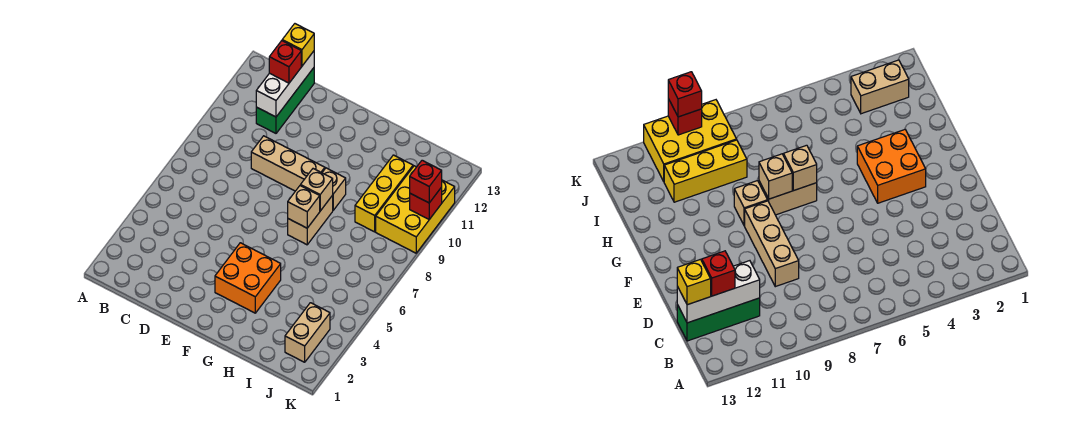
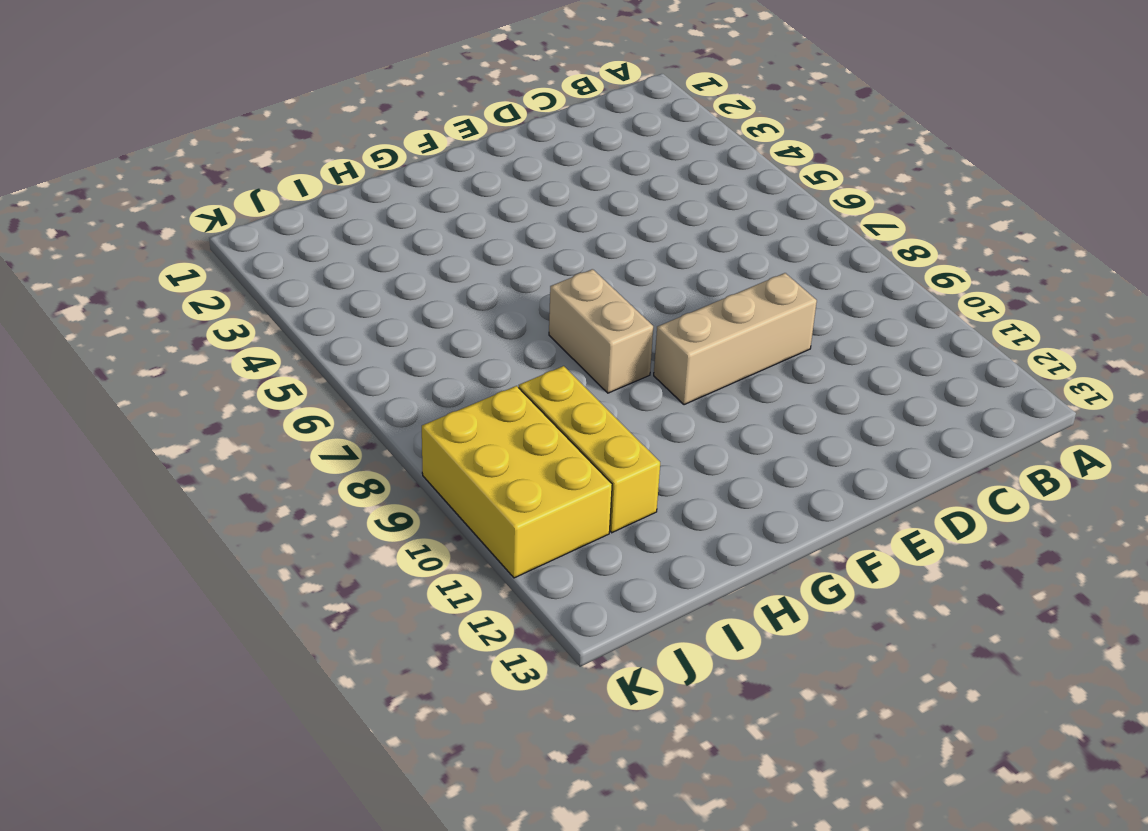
none -> green 1x3 brick [256,68,314,133]
none -> orange 2x2 brick [215,243,281,313]
none -> tan 1x1 brick [322,168,346,210]

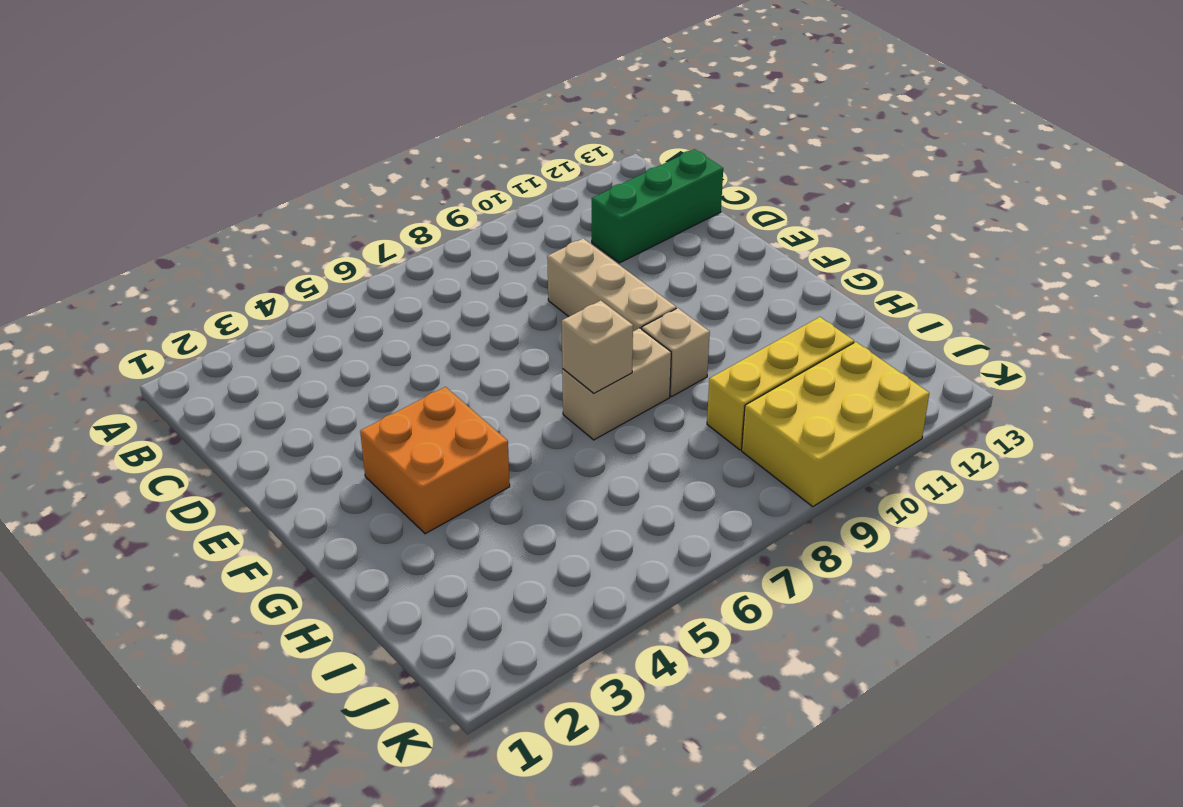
none -> tan 1x2 brick [285,303,330,362]
none -> white 1x3 brick [256,51,314,117]
none -> tan 1x1 brick [301,169,333,211]

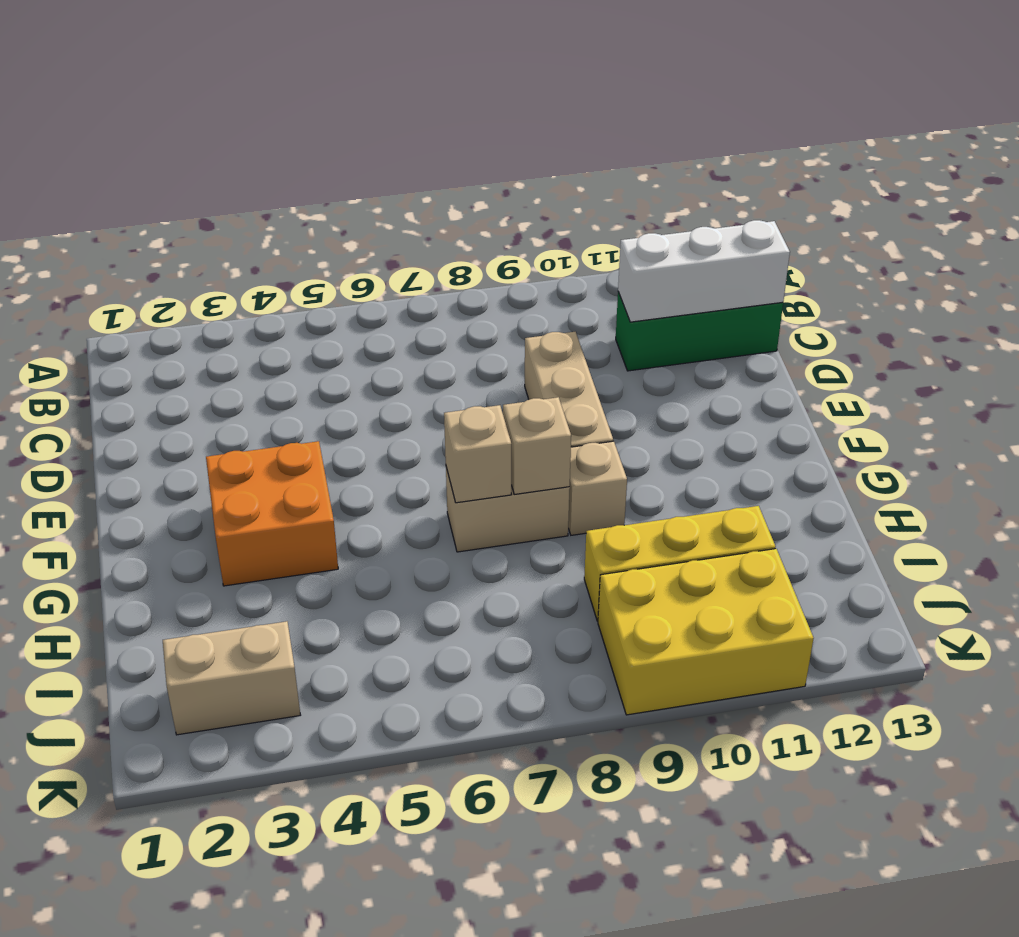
none -> red 1x1 brick [410,187,442,219]
none -> red 1x1 brick [269,41,301,83]
none -> yellow 1x1 brick [282,24,314,66]

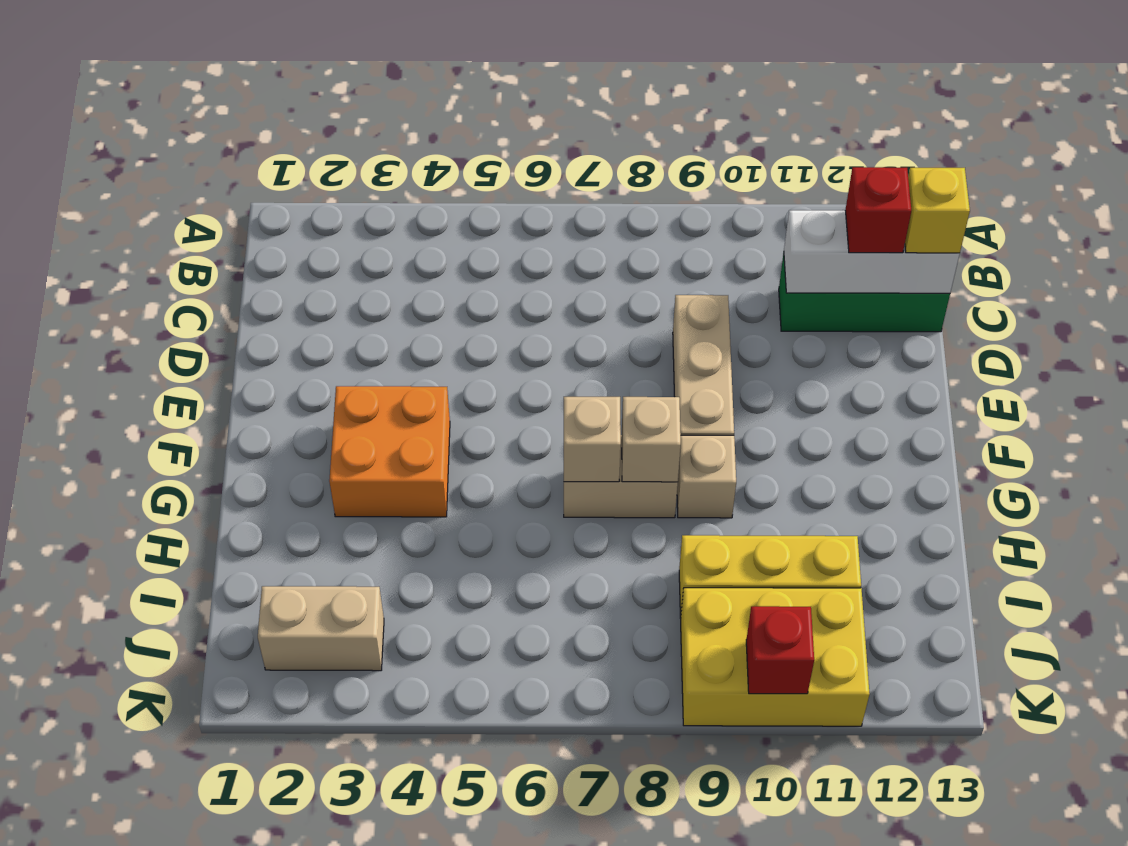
none -> red 1x1 brick [410,160,442,203]

